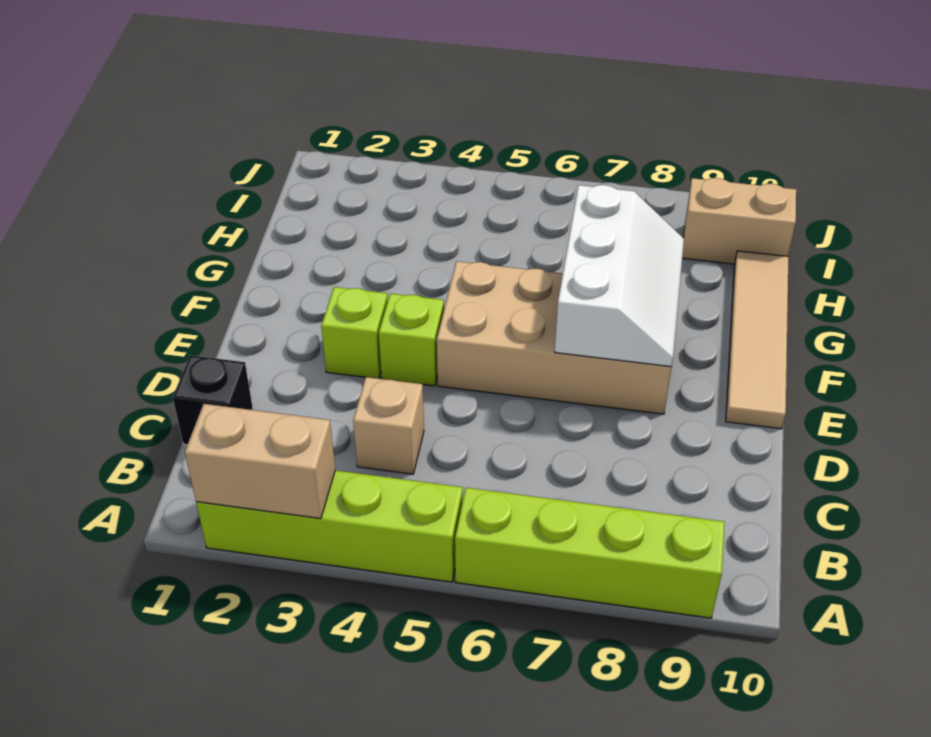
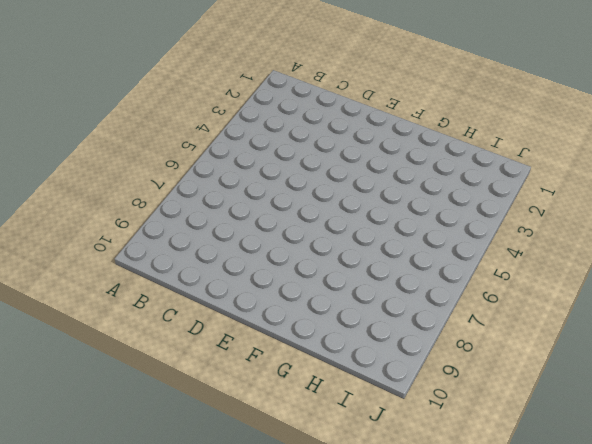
none -> lime 1x4 brick [196,470,463,582]
none -> lime 1x4 brick [455,488,725,618]

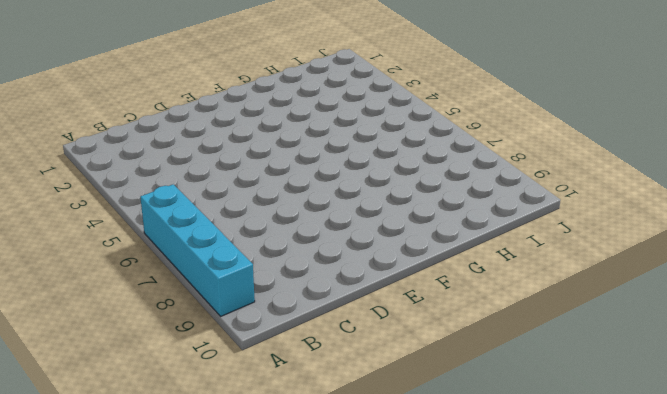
cyan 1x4 brick [140,184,255,316] -> lime 1x4 brick [455,488,725,618]
none -> lime 1x4 brick [196,470,463,582]
none -> black 1x1 brick [173,355,253,445]

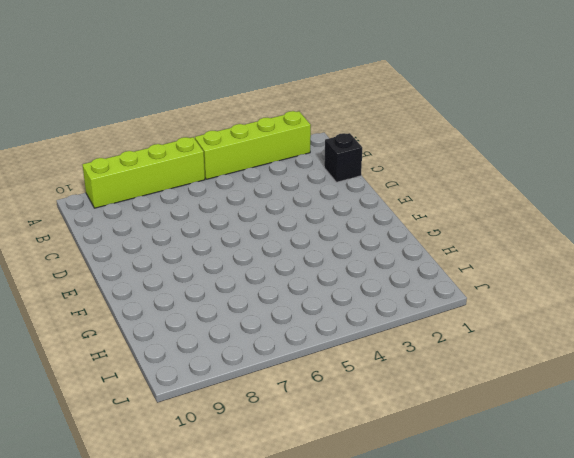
none -> tan 1x1 brick [353,377,424,474]
none -> lime 1x1 brick [321,287,388,379]

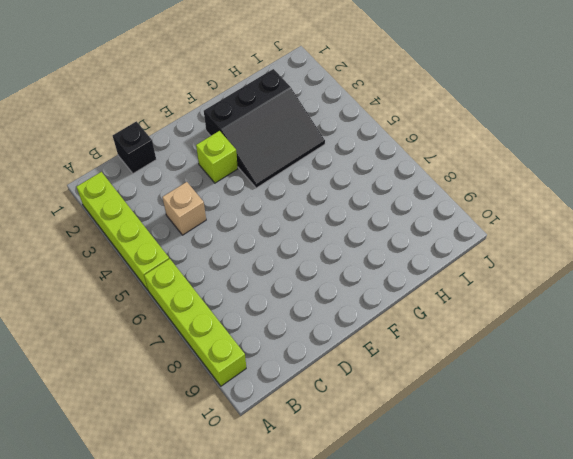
black 3x3 slope [204,69,325,188] -> none
none -> lime 1x1 brick [379,294,444,386]
none -> tan 2x4 brick [437,261,672,414]

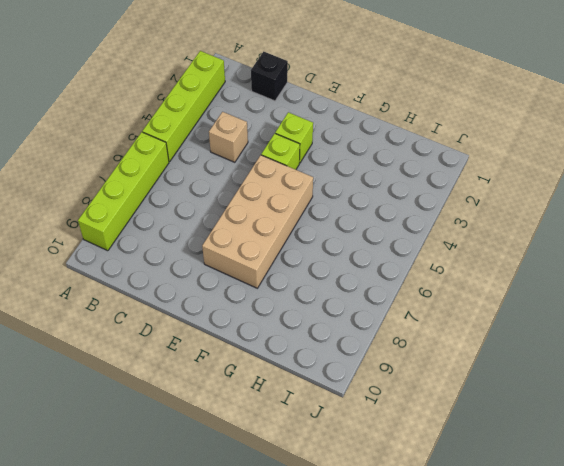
none -> tan 1x4 tile [726,251,788,429]
none -> tan 1x2 brick [682,178,796,264]

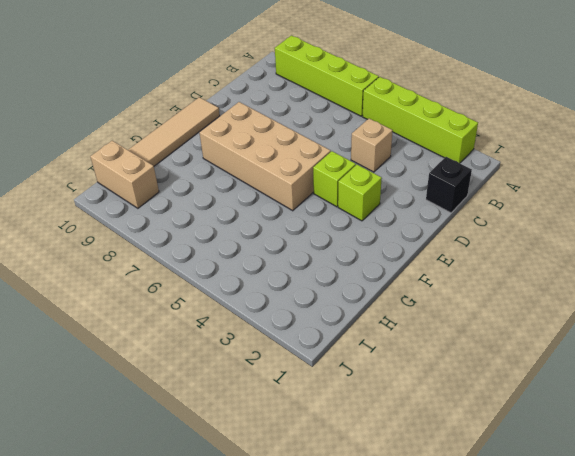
none -> tan 1x2 brick [185,404,335,519]
none -> white 2x3 slope [555,185,684,367]

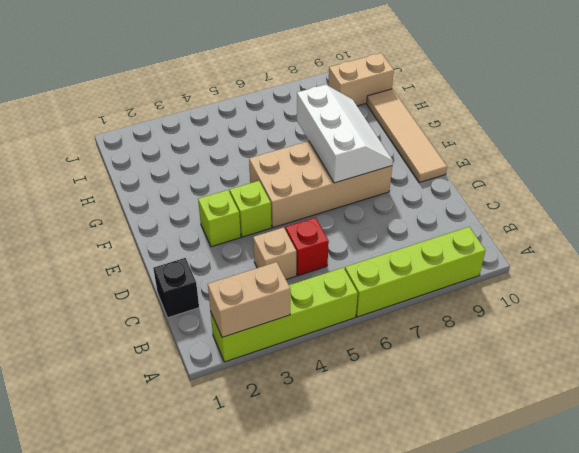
red 1x1 brick [285,218,329,276] -> none

